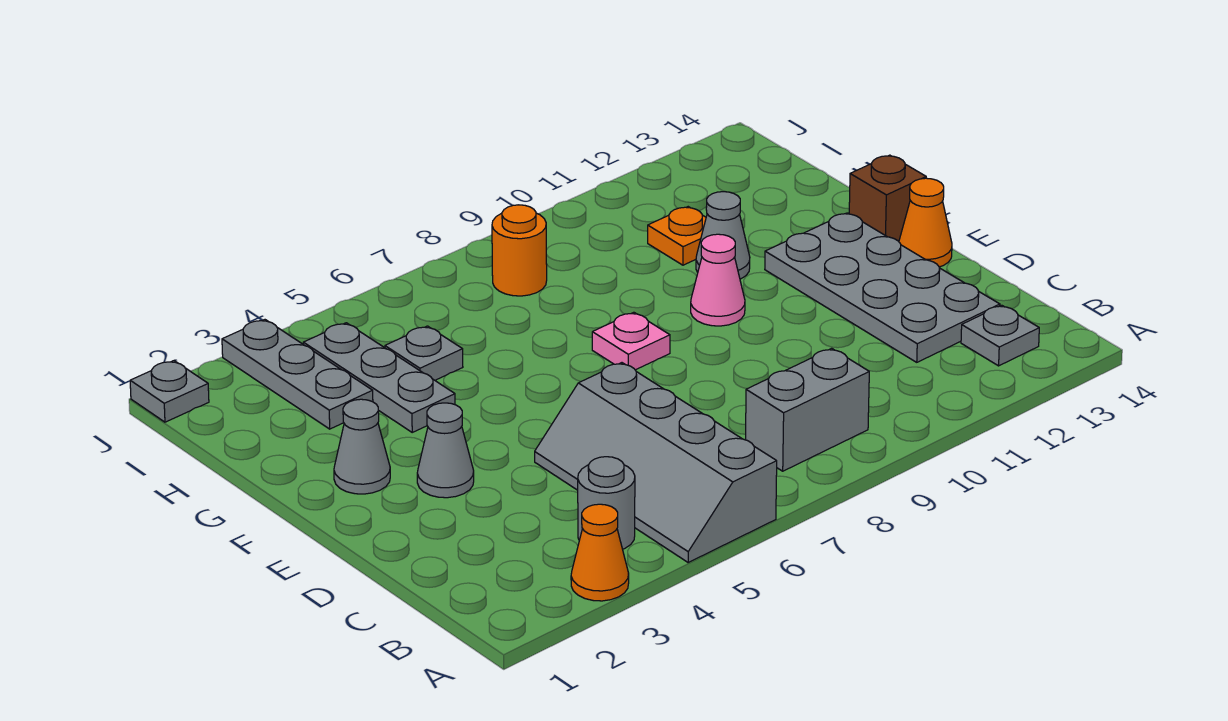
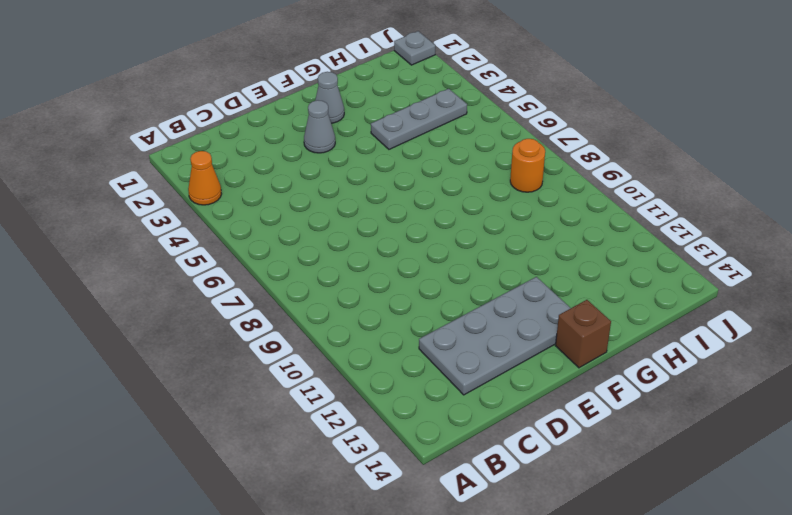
none -> grey 2x4 slope [535,363,777,562]
none -> grey 1x1 round brick [578,457,635,549]
none -> grey 1x2 brick [746,348,869,471]

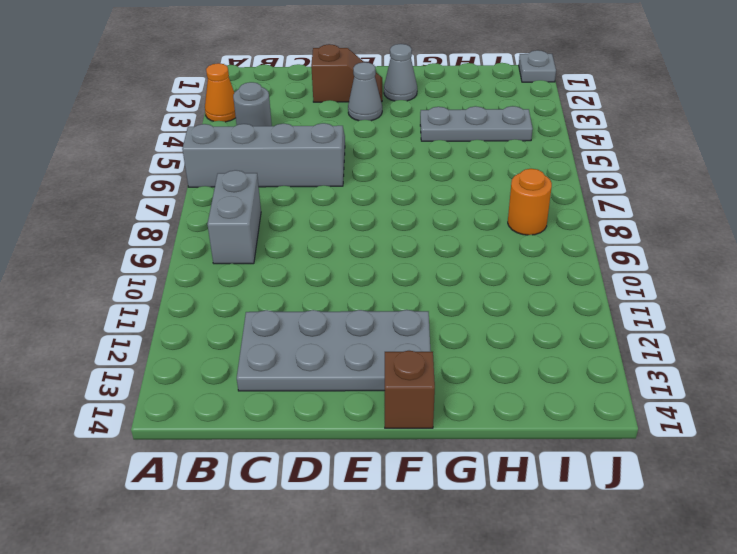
brown 1x2 slope [311,44,382,102] -> none
none -> grey 1x1 plate [961,305,1039,366]
none -> orange 1x1 cone [899,178,952,267]
none -> pink 1x1 plate [592,312,670,370]

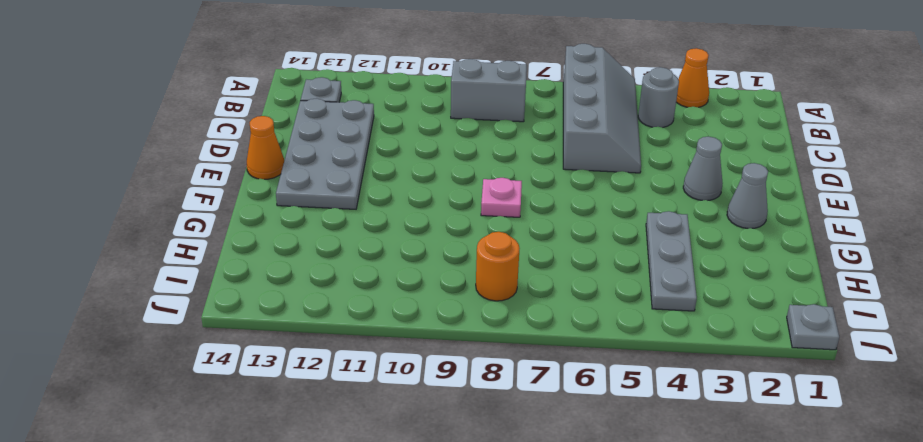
none -> pink 1x1 cone [691,234,745,326]
none -> brown 1x1 brick [849,155,926,241]
none -> grey 1x1 cone [696,192,750,279]

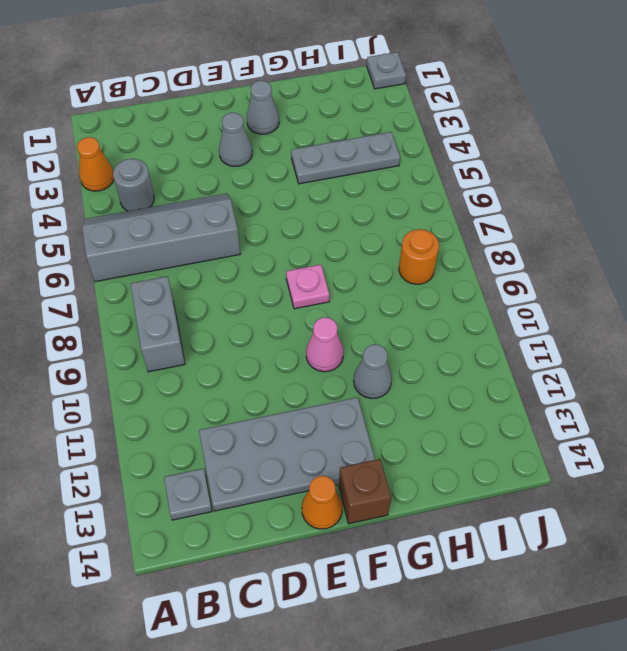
none -> grey 1x3 plate [222,320,373,429]
none -> grey 1x1 plate [385,326,463,380]
none -> orange 1x1 plate [648,207,706,265]

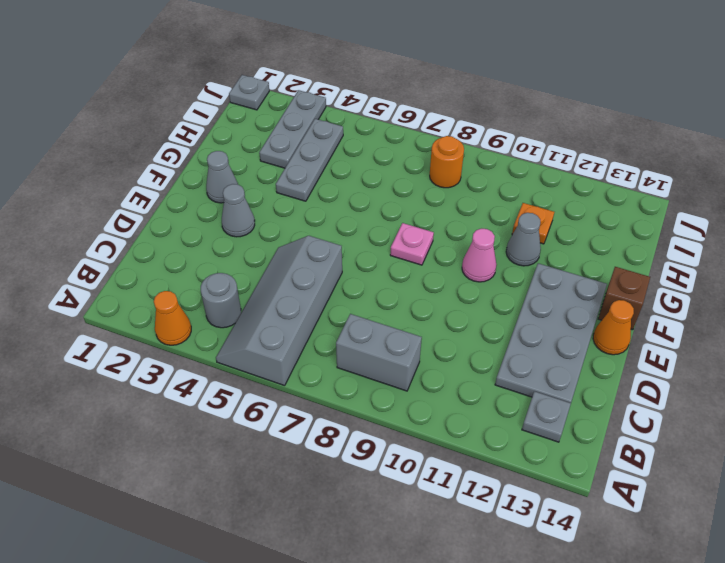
none -> grey 1x1 plate [385,326,463,380]

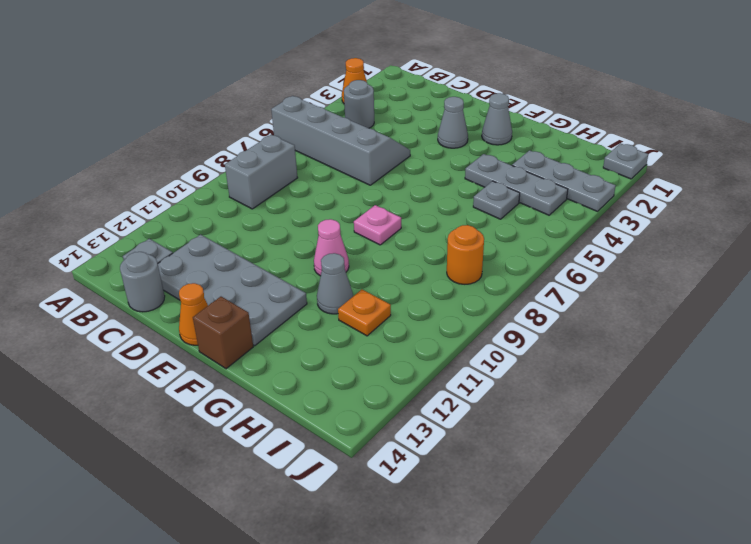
grey 1x1 round brick [120,252,165,312] -> none

